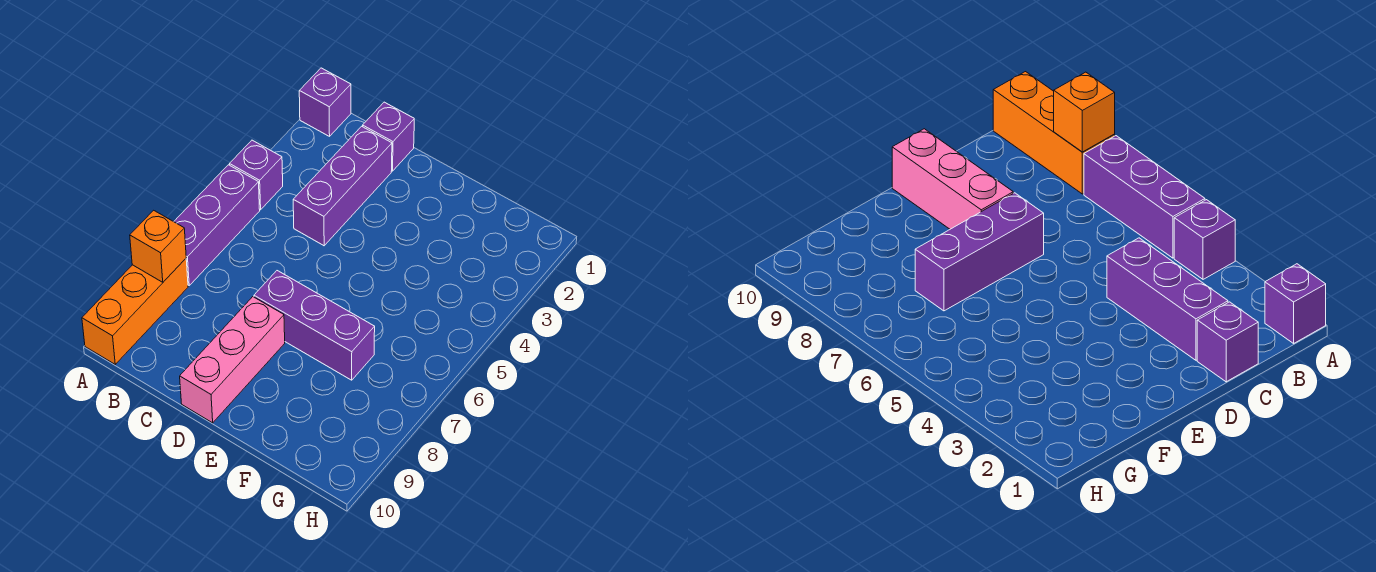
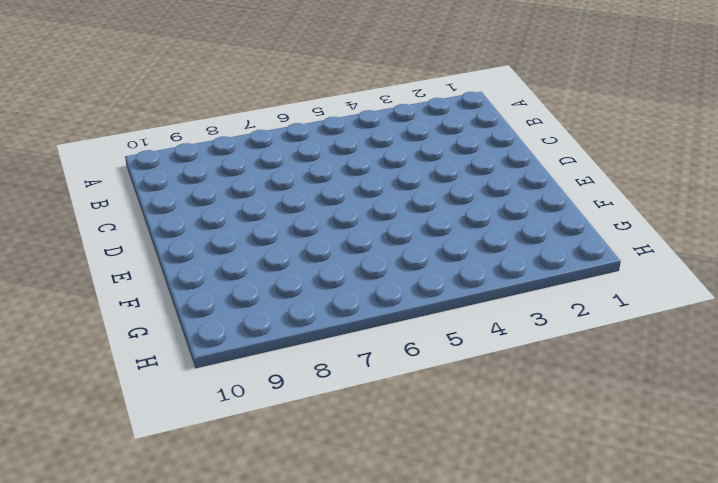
none -> purple 1x1 brick [299,68,351,136]
none -> purple 1x1 brick [230,140,283,210]

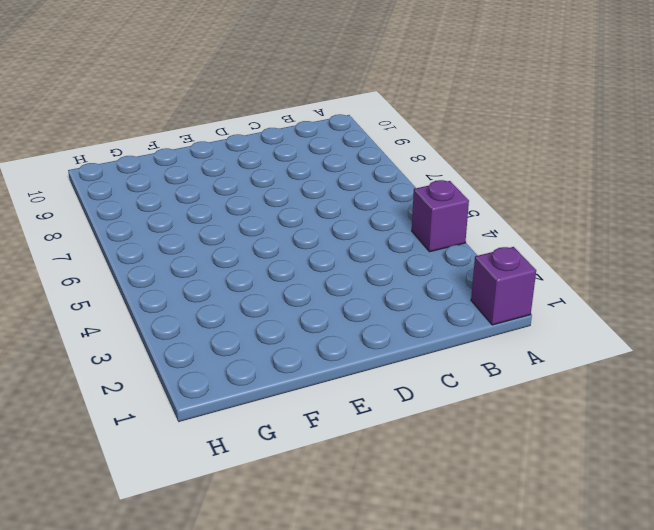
none -> purple 1x3 brick [174,165,260,285]
none -> orange 1x3 brick [82,259,188,364]

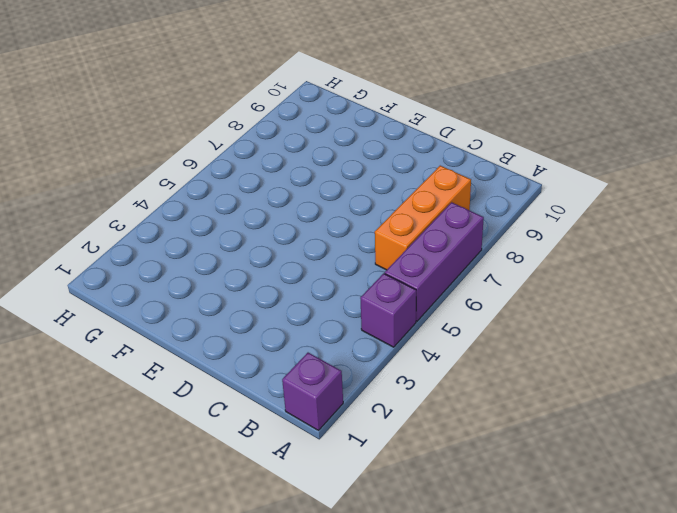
orange 1x3 brick [375,166,471,270] -> orange 1x3 brick moved to [82,259,188,364]
none -> purple 1x1 brick [363,102,414,171]
none -> purple 1x3 brick [293,126,392,246]

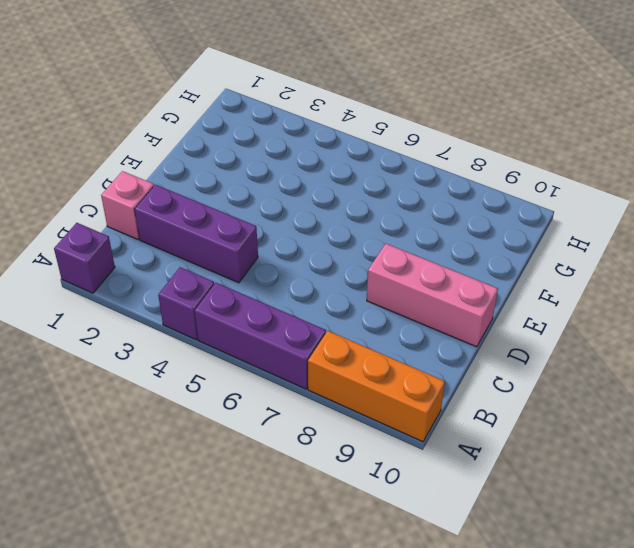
pink 1x1 brick [101,171,154,239] -> purple 1x1 brick [363,102,414,171]
none -> purple 1x3 brick [254,271,375,380]
none -> orange 1x1 brick [130,210,186,282]

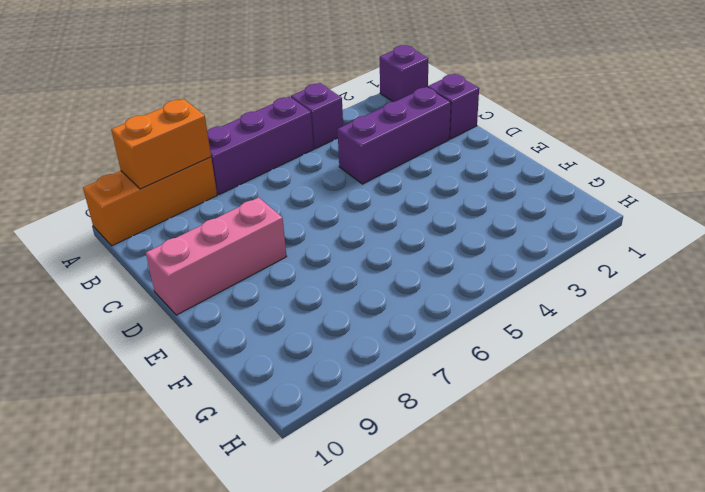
orange 1x2 brick [111,99,211,189] -> orange 1x1 brick [130,210,186,282]
none -> purple 1x3 brick [254,271,375,380]

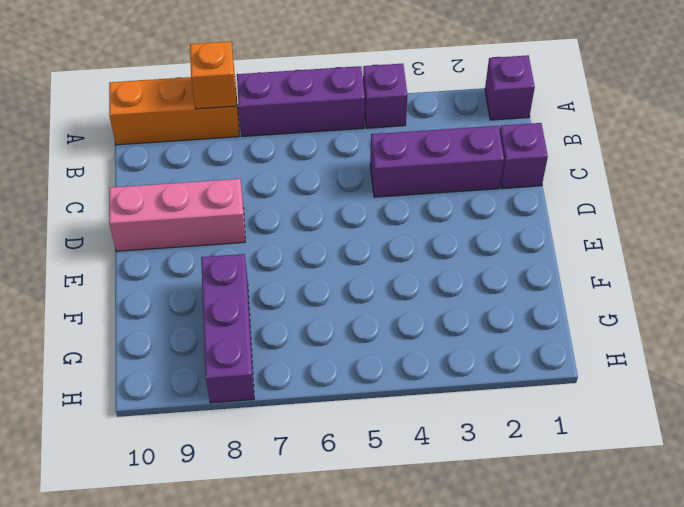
purple 1x3 brick [201,254,254,403] -> purple 1x3 brick moved to [254,271,375,380]

